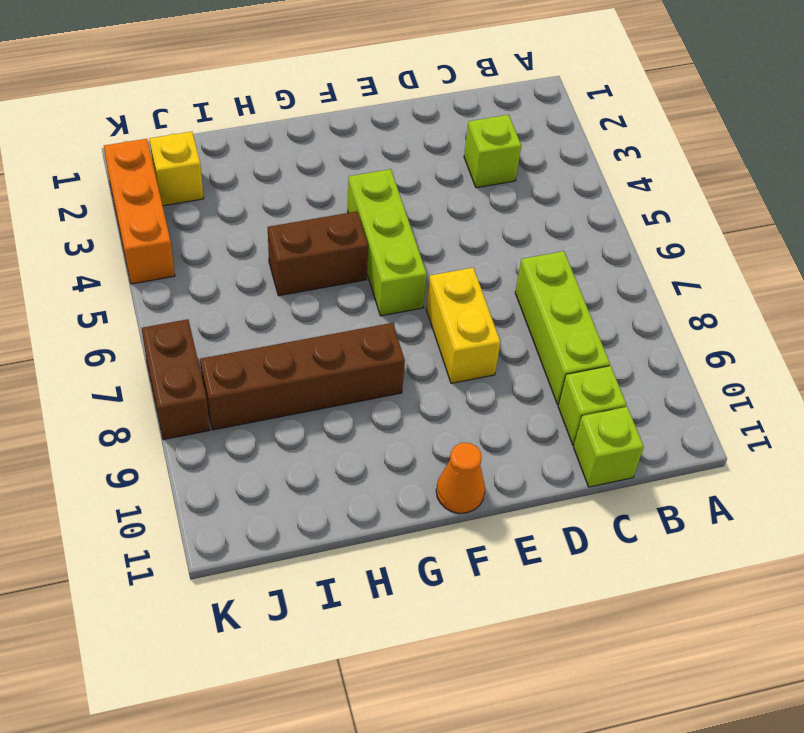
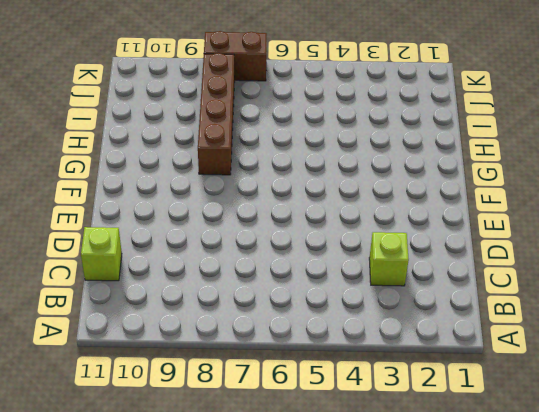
none -> lime 1x3 brick [515,251,610,405]
none -> lime 1x1 brick [558,366,626,445]
none -> yellow 1x2 brick [426,268,500,383]

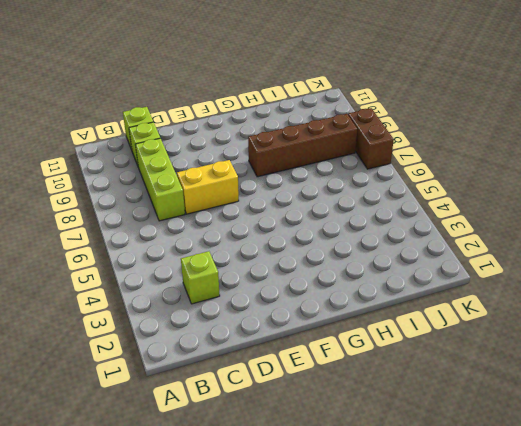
yellow 1x2 brick [177,160,239,214] -> yellow 1x2 brick turned to [426,268,500,383]
none -> lime 1x3 brick [348,169,427,316]
none -> orange 1x1 cone [436,443,485,513]
none -> brown 1x2 brick [268,211,368,296]

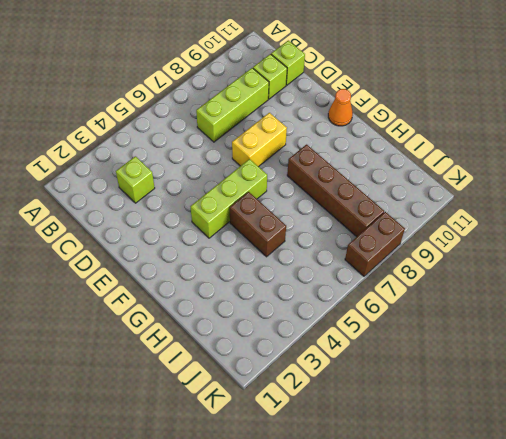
none -> yellow 1x1 brick [150,132,204,206]
none -> orange 1x3 brick [104,139,175,284]

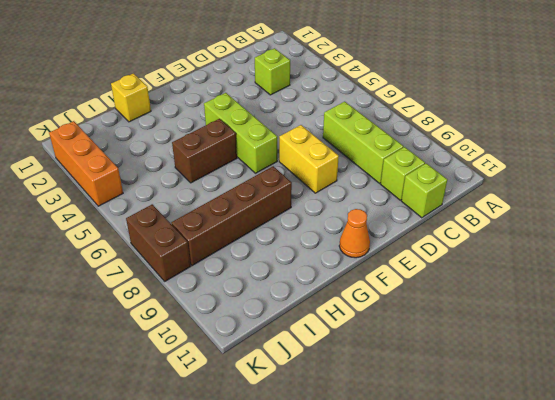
yellow 1x1 brick [111,74,151,122] -> yellow 1x1 brick moved to [150,132,204,206]

